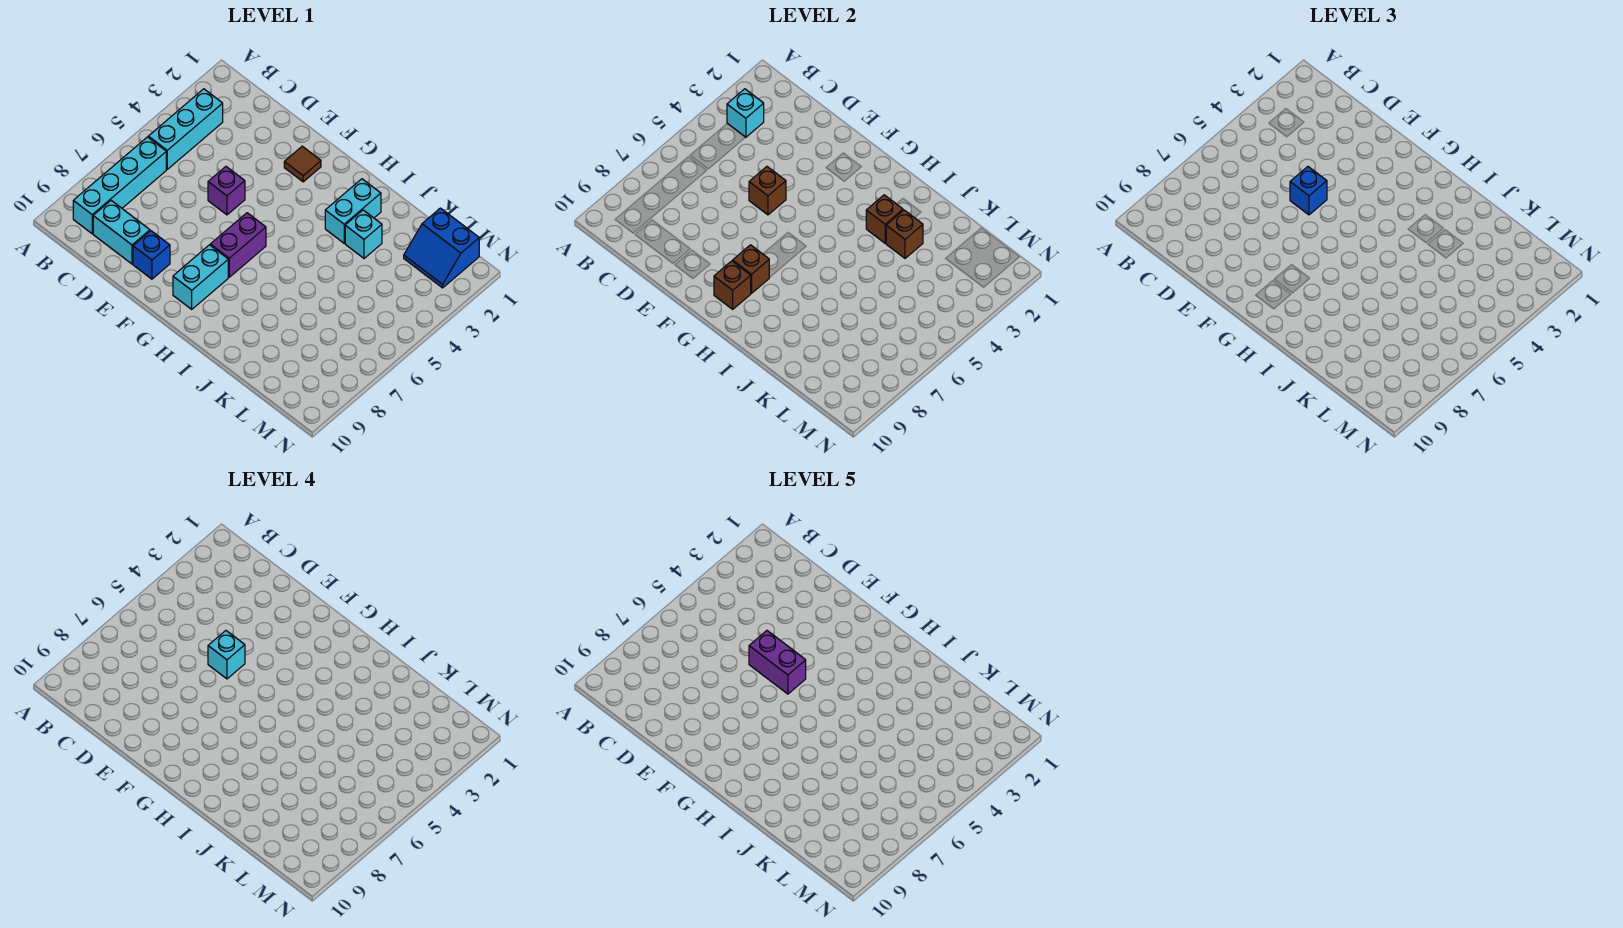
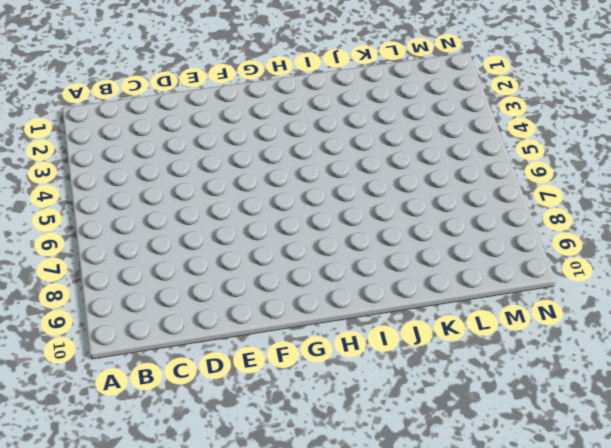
none -> cyan 1x3 brick [148,89,223,169]
none -> cyan 1x4 brick [73,137,166,234]
none -> cyan 1x2 brick [93,201,150,264]

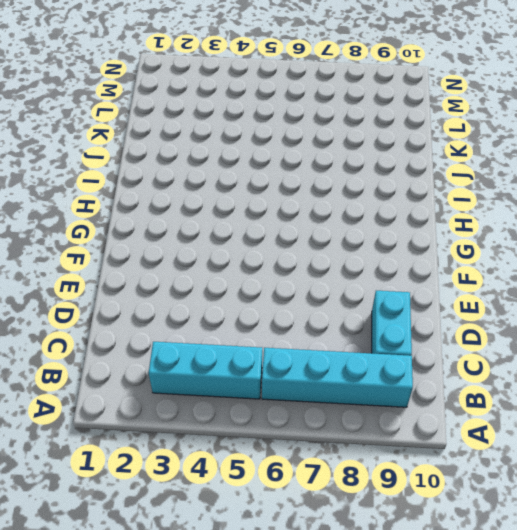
none -> purple 1x1 brick [208,167,245,215]
none -> blue 1x1 brick [133,231,170,279]
none -> brown 1x1 tile [284,146,321,182]

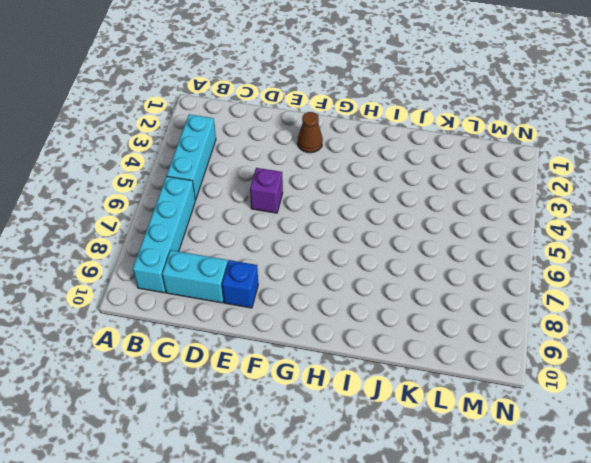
brown 1x1 cone [297,112,323,153] -> brown 1x1 tile [284,146,321,182]
none -> purple 1x2 brick [210,213,266,277]
none -> cyan 1x2 brick [173,245,228,309]
none -> cyan 1x2 brick [325,179,381,243]

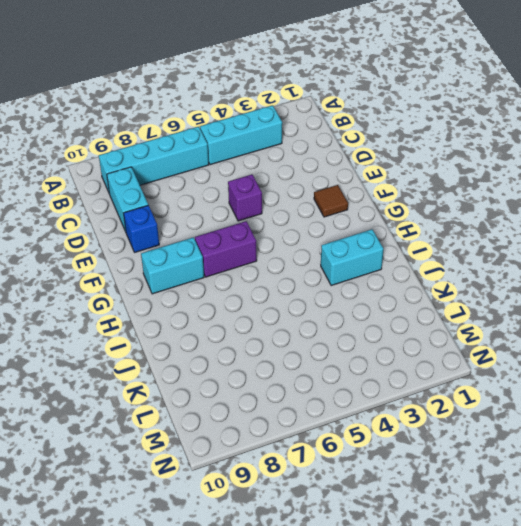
none -> cyan 1x1 brick [345,210,382,258]
none -> blue 2x2 slope [404,208,479,288]
none -> cyan 1x1 brick [727,89,764,137]

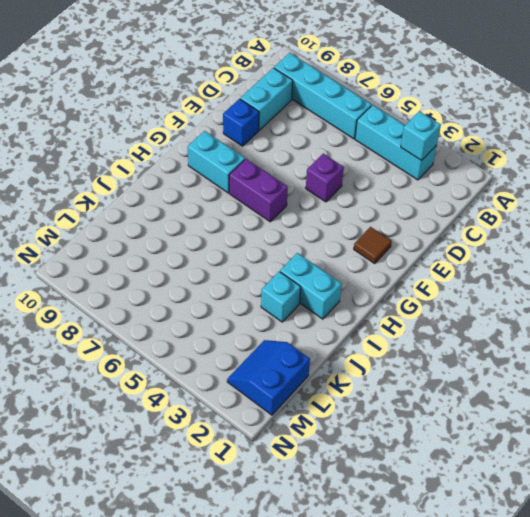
none -> brown 1x1 brick [749,167,786,215]
none -> brown 1x1 brick [733,245,769,293]
none -> brown 1x1 brick [714,261,751,309]

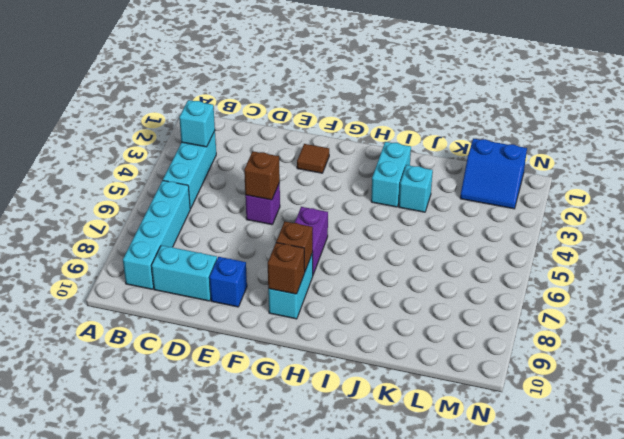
none -> brown 1x1 brick [866,195,903,243]
none -> brown 1x1 brick [886,210,923,258]
none -> blue 1x1 brick [1290,167,1327,215]

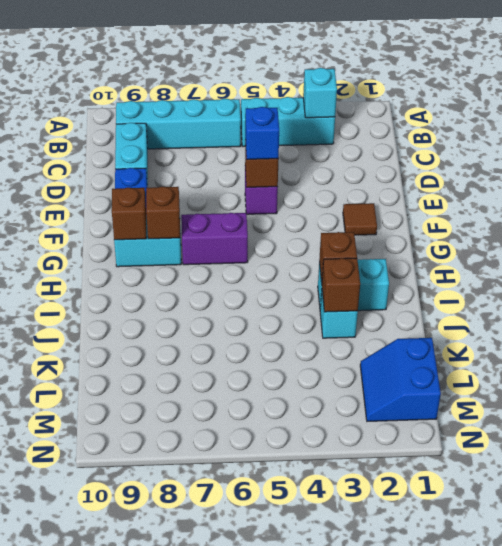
none -> cyan 1x1 brick [208,631,245,679]
none -> purple 1x2 brick [749,631,806,694]

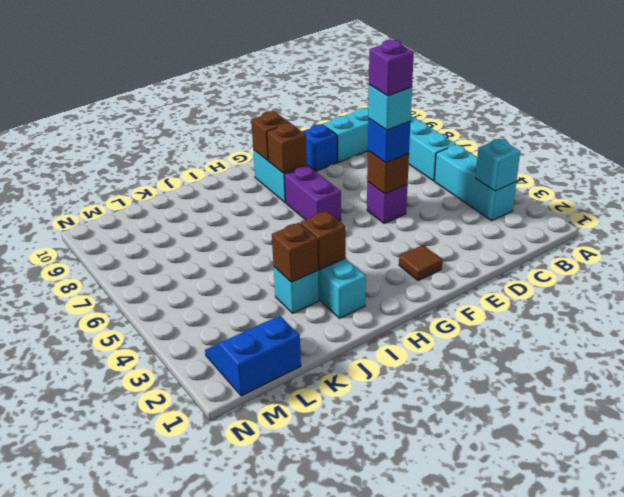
purple 1x1 brick [369,40,414,96] -> purple 1x2 brick [749,631,806,694]

